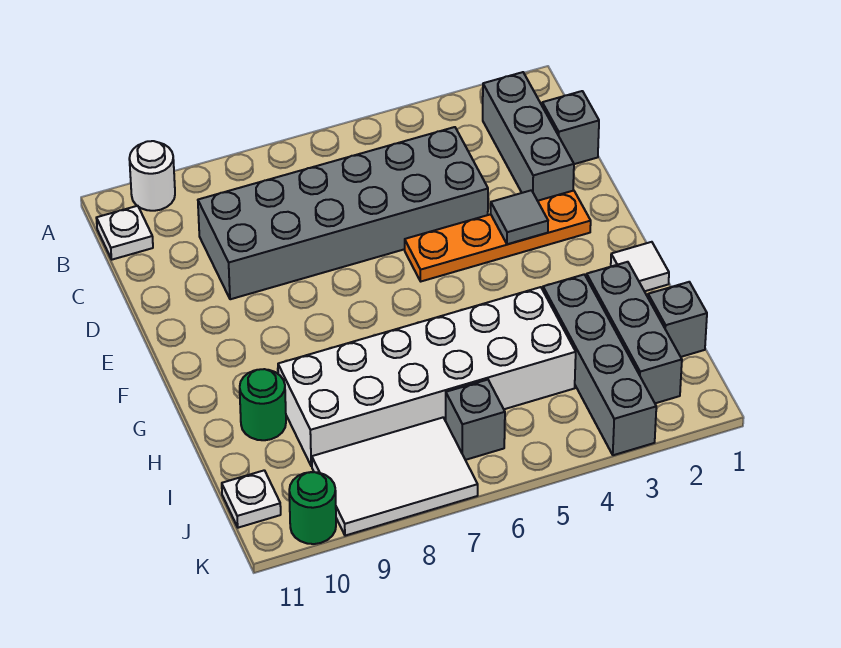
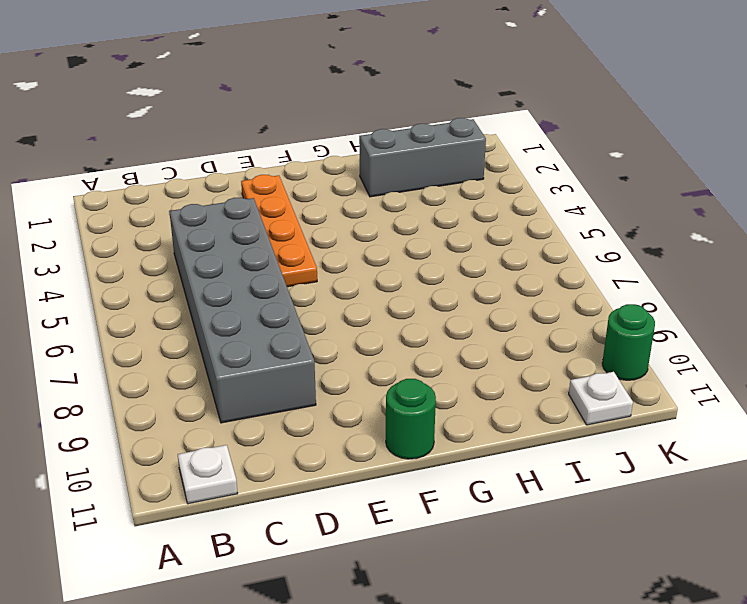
green 1x1 round brick [386,379,436,459] -> green 1x1 round brick moved to [240,369,286,440]
none -> white 1x1 round brick [129,141,175,211]
none -> grey 1x3 brick [483,72,574,201]
none -> grey 1x1 brick [542,91,599,164]

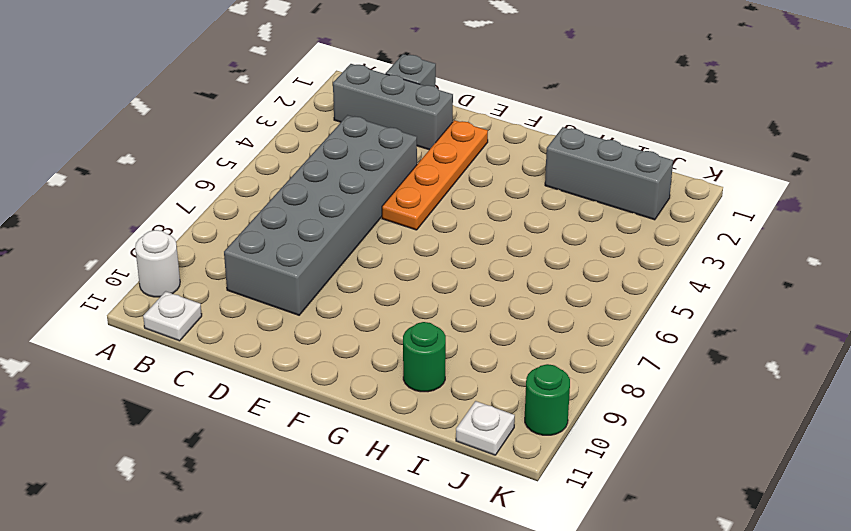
none -> white 1x1 tile [611,242,669,291]
none -> grey 1x4 brick [543,274,656,455]
none -> white 2x6 brick [278,287,576,466]

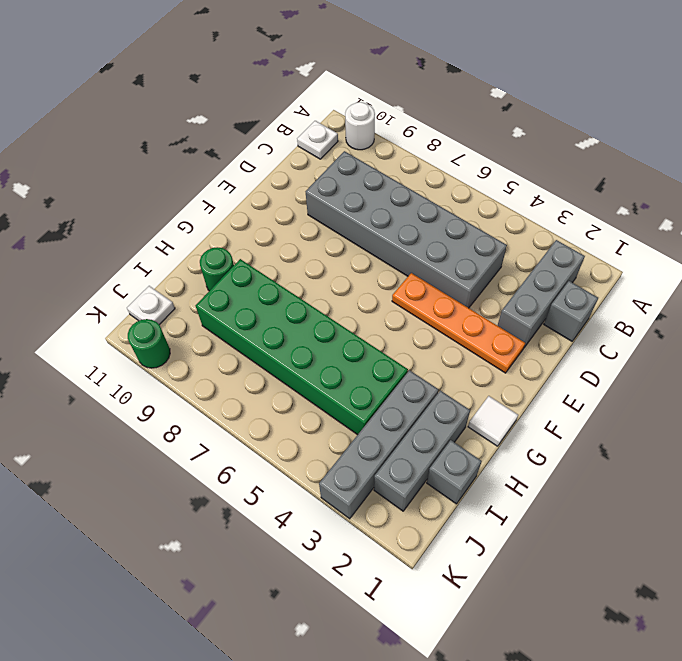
green 2x6 brick [195,259,408,435] -> white 2x6 brick [278,287,576,466]
none -> grey 1x1 brick [446,380,505,460]
none -> white 2x3 tile [312,418,478,536]
none -> grey 1x1 tile [491,190,548,244]

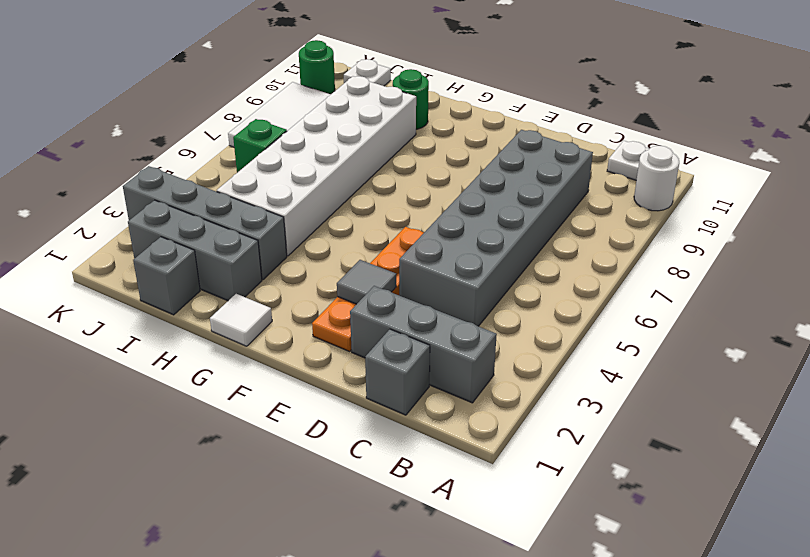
green 1x1 brick [233,119,287,173] -> grey 1x1 brick [446,380,505,460]

